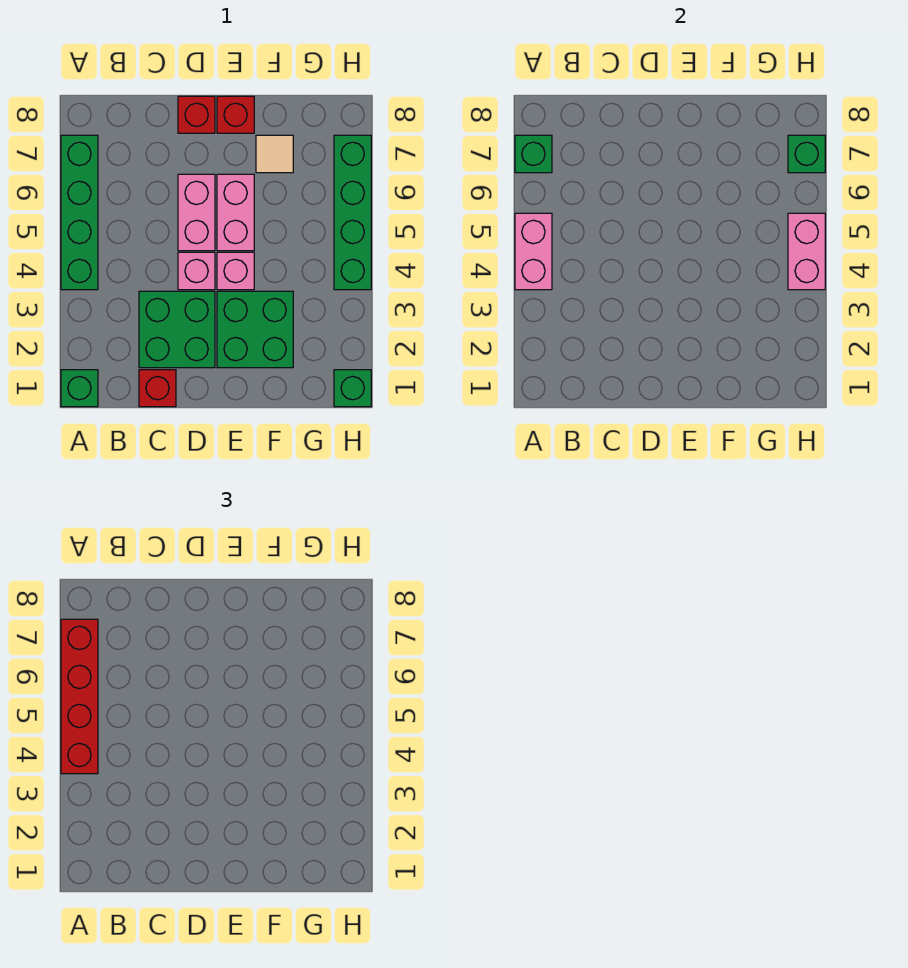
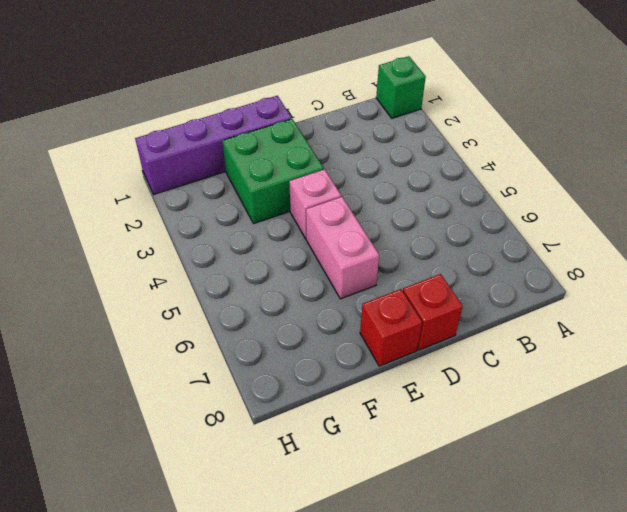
purple 1x4 brick [135,96,292,194] -> green 1x1 brick [334,370,371,407]
none -> green 1x4 brick [61,135,98,290]
none -> red 1x1 brick [139,370,176,407]
none -> green 2x2 brick [139,291,215,368]

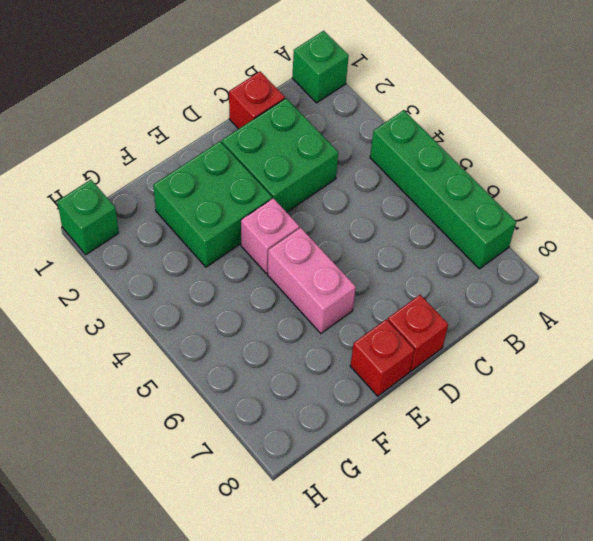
none -> pink 1x1 brick [178,252,215,290]
none -> pink 1x2 brick [178,174,215,251]
none -> tan 1x1 tile [256,135,293,173]

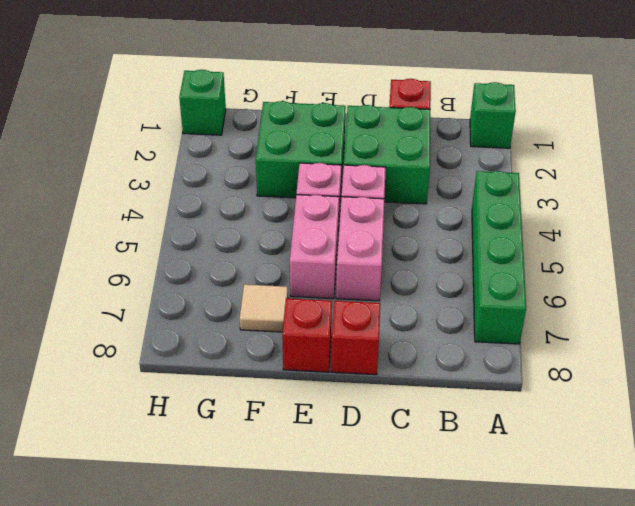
none -> green 1x4 brick [334,135,371,290]
none -> pink 1x2 brick [515,213,552,290]
none -> green 1x1 brick [515,135,552,173]

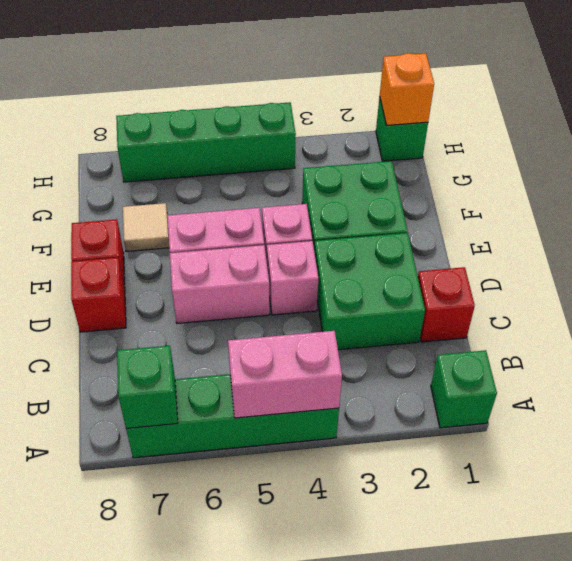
orange 1x1 brick [380,53,434,126] -> none
none -> pink 1x2 brick [788,213,825,290]
none -> green 1x1 brick [788,135,825,173]
none -> red 1x4 brick [61,619,98,774]

